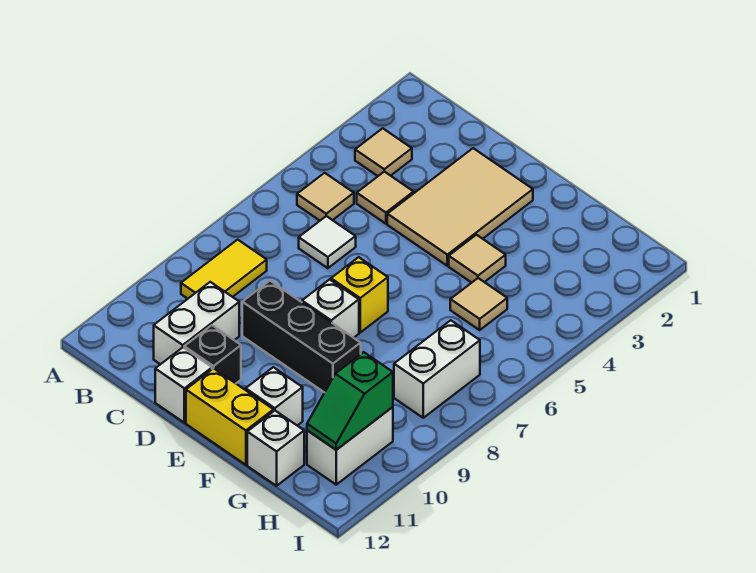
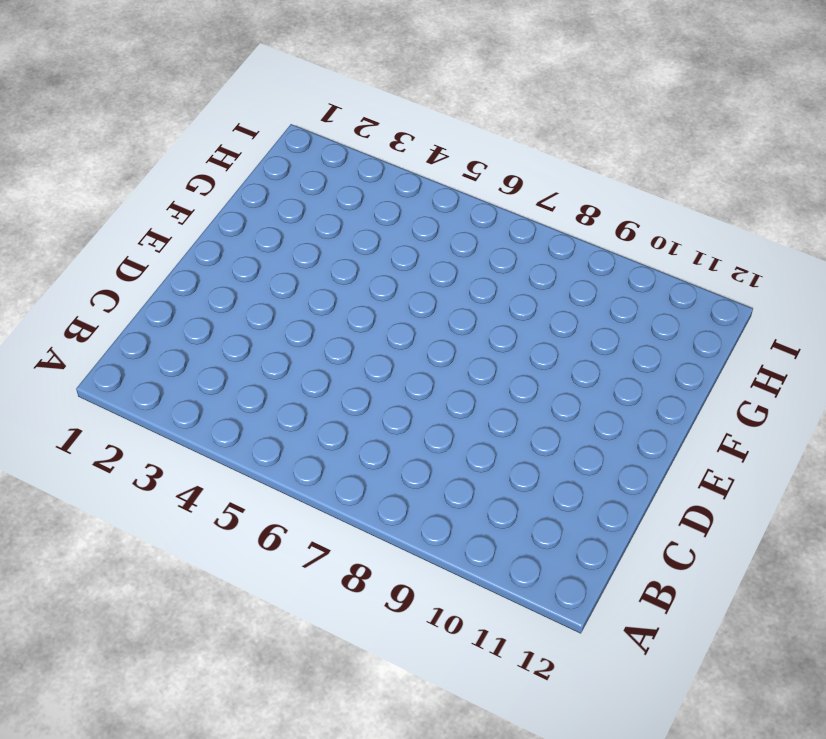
none -> tan 1x1 tile [355,128,412,176]
none -> tan 1x1 tile [297,173,354,221]
none -> yellow 1x2 tile [181,240,267,299]

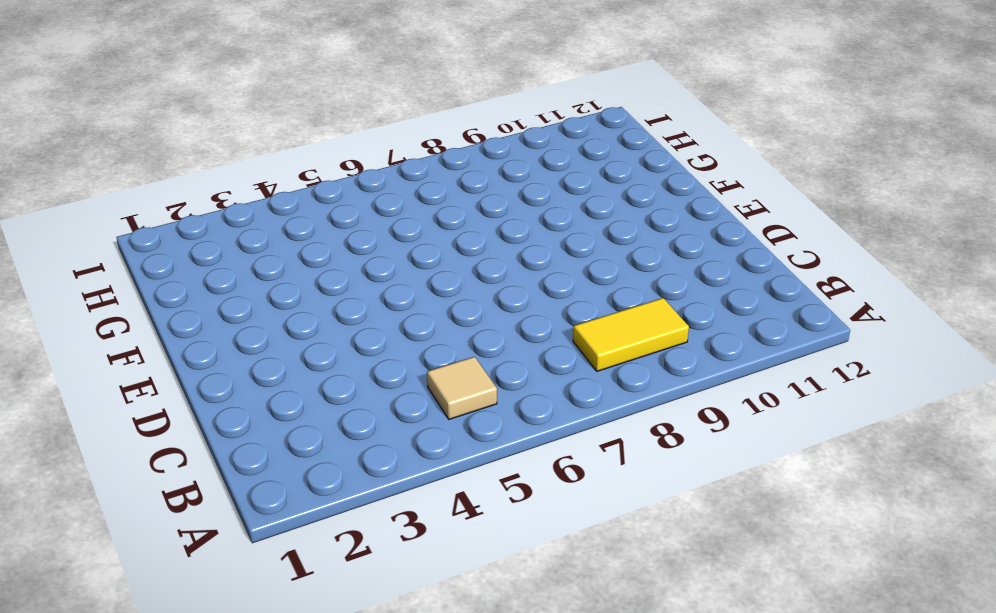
none -> tan 1x1 tile [355,128,412,176]
none -> tan 1x1 tile [357,172,414,224]
none -> white 1x1 tile [299,216,356,268]

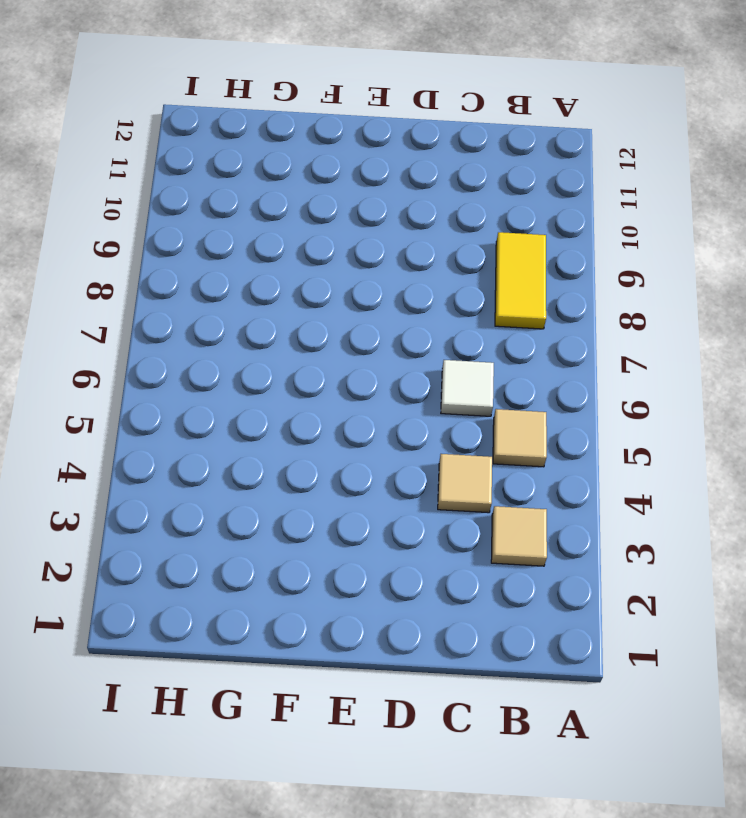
none -> white 1x2 brick [154,282,239,364]
none -> tan 2x3 tile [387,148,533,266]
none -> black 1x3 brick [242,281,361,393]

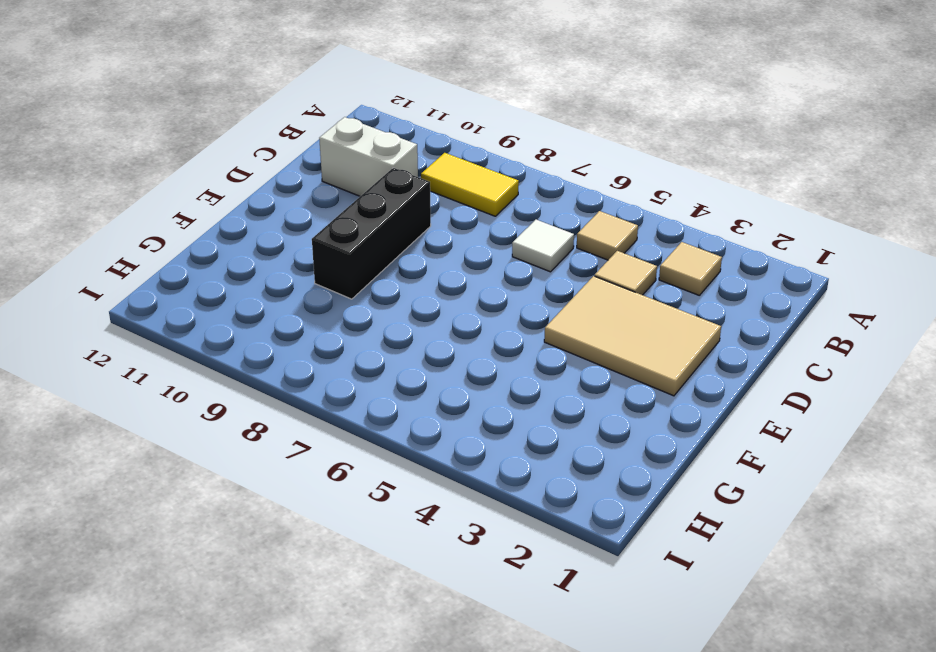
none -> black 1x1 brick [184,325,241,383]
none -> white 1x1 brick [155,348,212,423]
none -> yellow 1x1 brick [331,257,388,332]

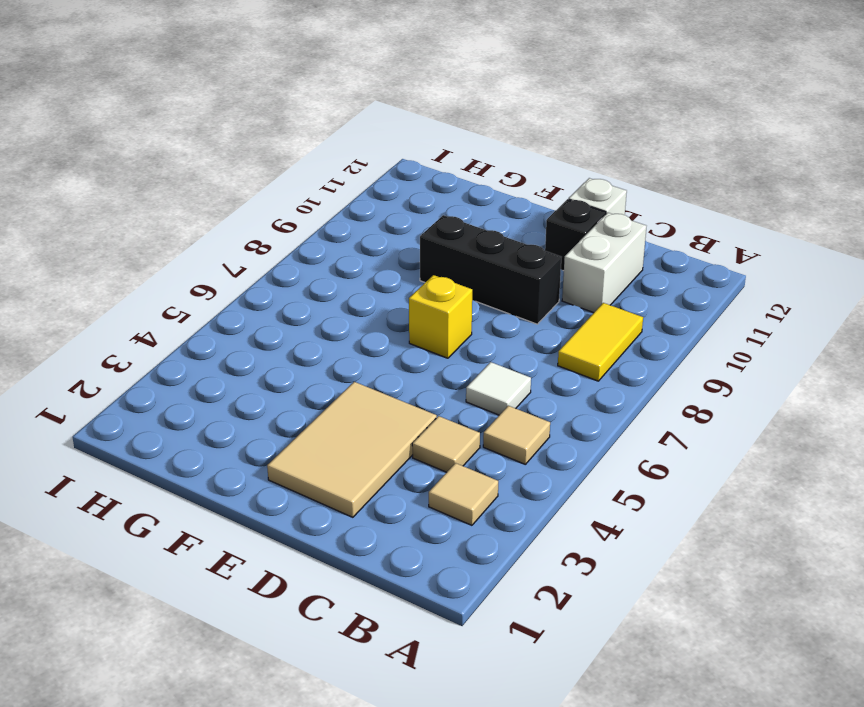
none -> white 1x1 brick [302,279,359,338]
none -> yellow 1x2 brick [186,368,273,465]
none -> tan 1x1 tile [449,235,506,283]

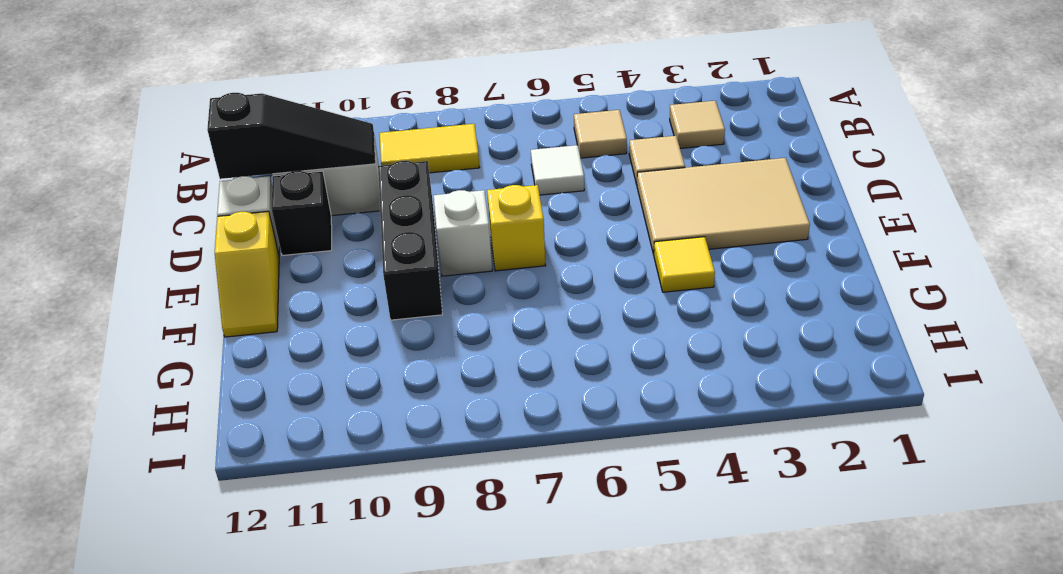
black 1x3 slope [207,93,375,179] -> none
yellow 1x2 slope [215,211,279,337] -> yellow 1x2 brick [186,368,273,465]
yellow 1x1 tile [654,237,715,292] -> tan 1x1 tile [449,235,506,283]
none -> white 1x1 brick [246,367,303,426]
none -> tan 1x1 tile [450,278,507,330]
none -> white 1x1 brick [247,411,304,486]

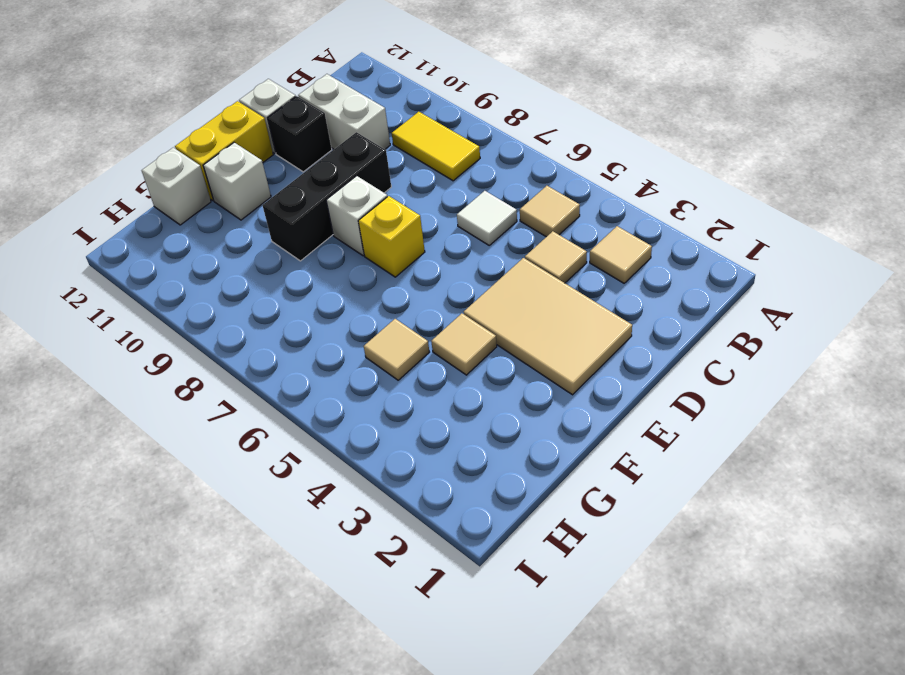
none -> white 1x2 brick [394,320,480,418]
none -> white 1x2 brick [307,407,393,485]
none -> green 1x2 slope [307,352,393,450]

